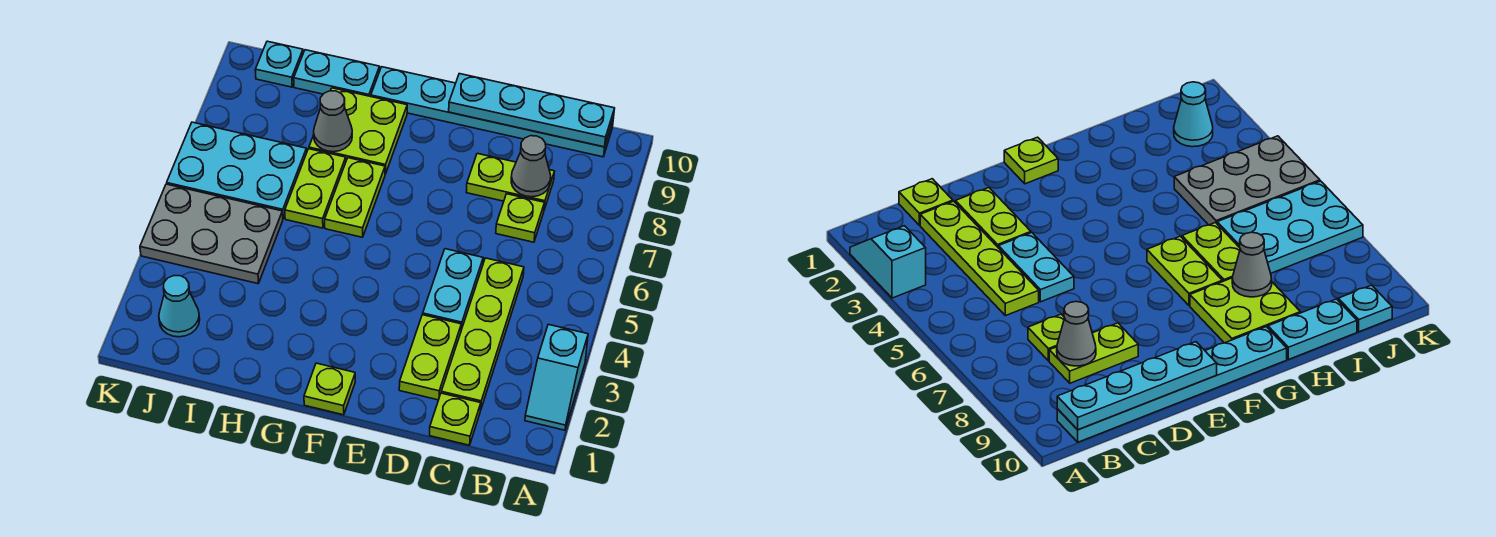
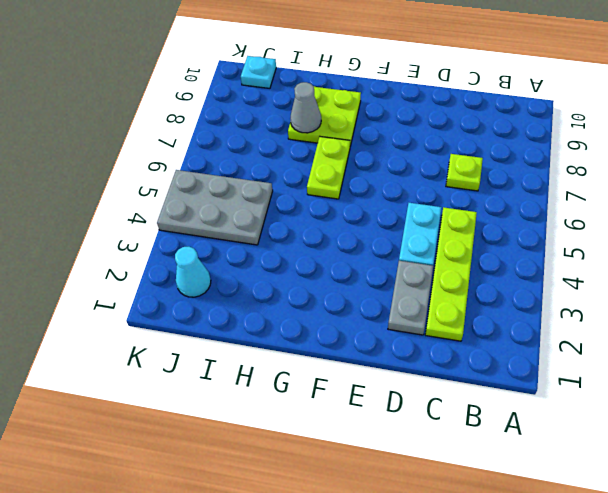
grey 1x2 plate [388,261,433,335] -> lime 1x2 plate [399,315,461,400]
none -> cyan 1x2 slope [525,324,588,430]
none -> cyan 1x6 plate [371,67,613,157]
none -> lime 1x1 plate [430,393,481,445]

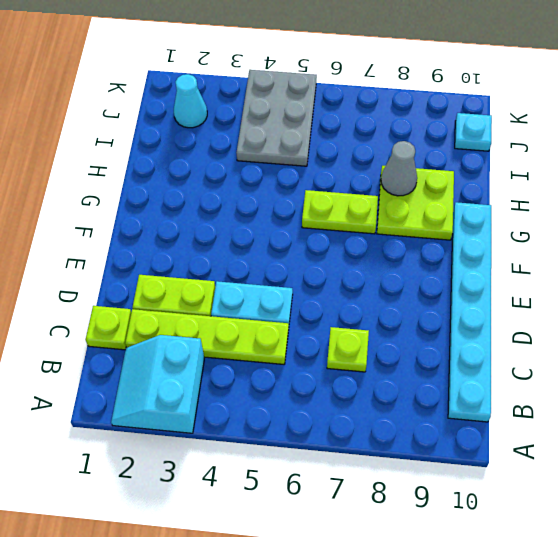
cyan 2x2 slope [111,335,204,433] -> cyan 1x2 slope [525,324,588,430]
none -> lime 1x2 plate [466,153,554,209]
none -> lime 1x1 plate [304,363,355,415]
none -> lime 1x2 plate [285,149,346,228]

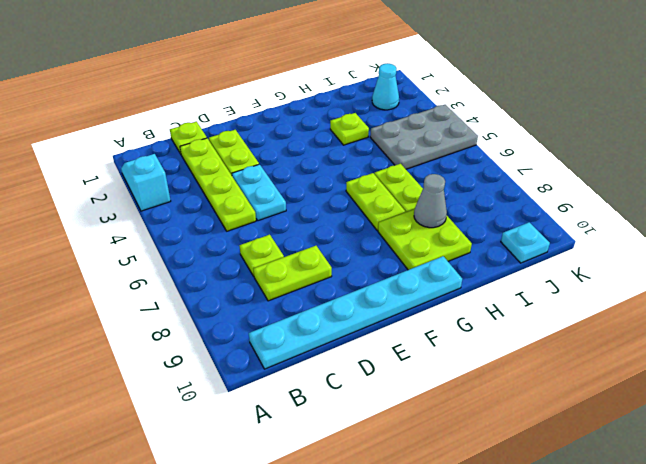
lime 1x1 plate [330,113,369,145] -> lime 1x1 plate moved to [304,363,355,415]
none -> cyan 1x2 plate [294,50,380,97]
none -> cyan 2x3 plate [167,122,307,218]
none -> cyan 1x4 plate [449,74,615,147]

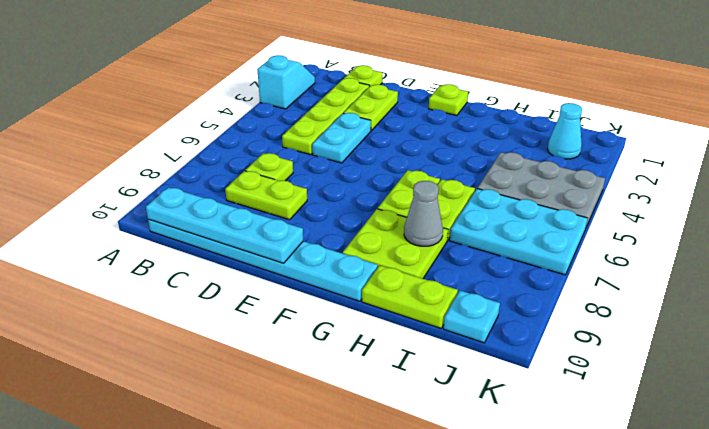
lime 1x2 plate [362,265,458,328] -> cyan 1x2 plate [294,50,380,97]
none -> grey 1x1 cone [511,136,551,197]

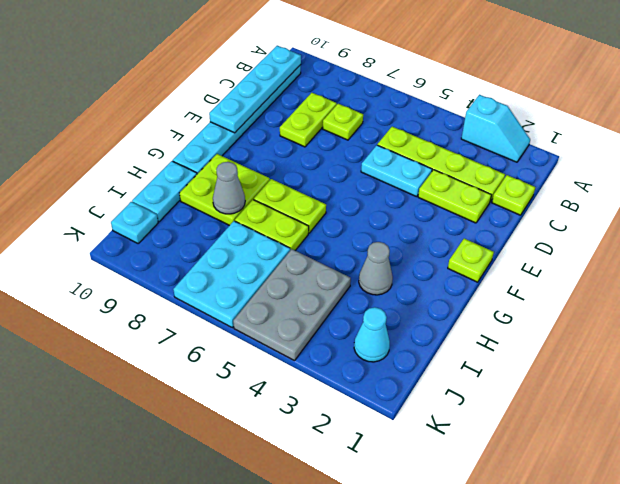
grey 1x1 cone [359,242,393,295] -> grey 1x1 cone moved to [511,136,551,197]

